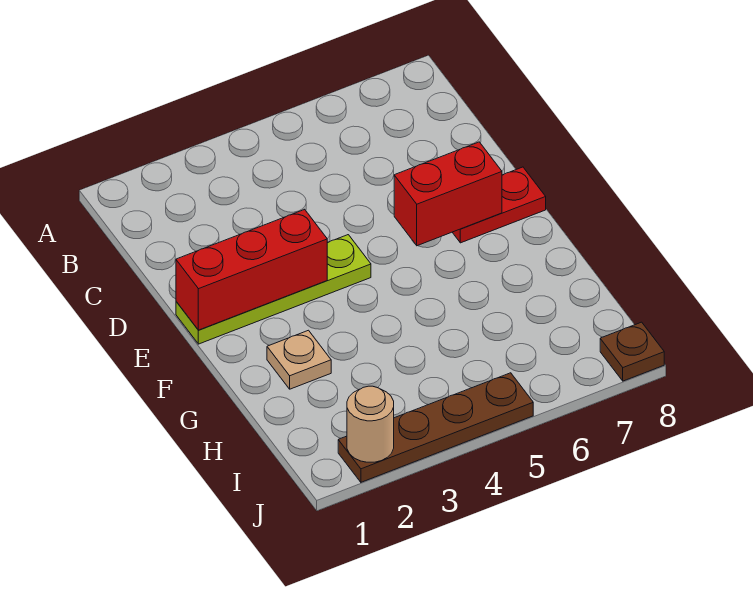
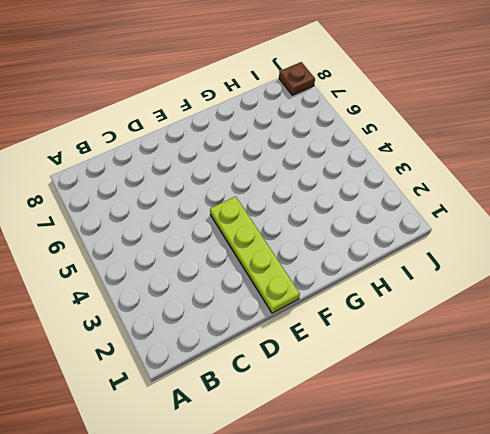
none -> red 1x2 plate [452,167,546,243]
none -> tan 1x1 plate [267,330,331,389]

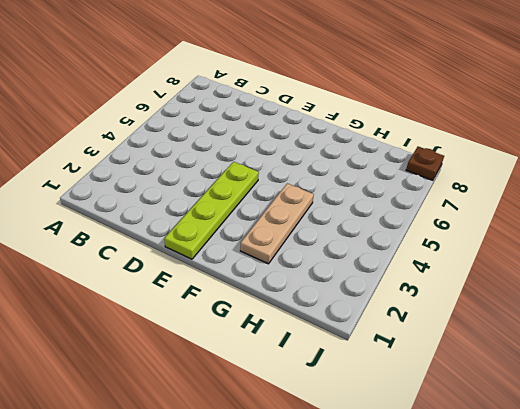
tan 1x3 plate [240,183,314,264] -> tan 1x1 plate [267,330,331,389]
none -> red 1x2 plate [452,167,546,243]
none -> brown 1x4 plate [338,373,533,482]

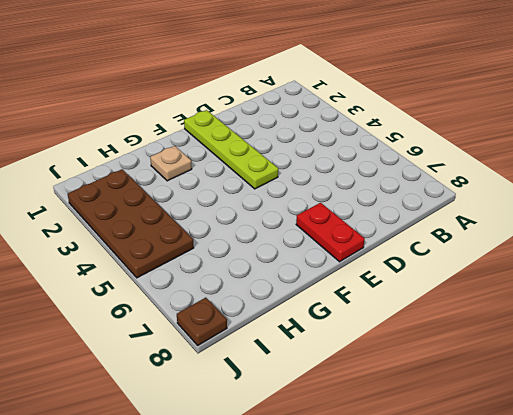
brown 2x4 plate [68,169,194,278] -> brown 1x4 plate [338,373,533,482]
none -> red 1x3 brick [176,209,327,330]
none -> red 1x2 brick [394,142,502,246]

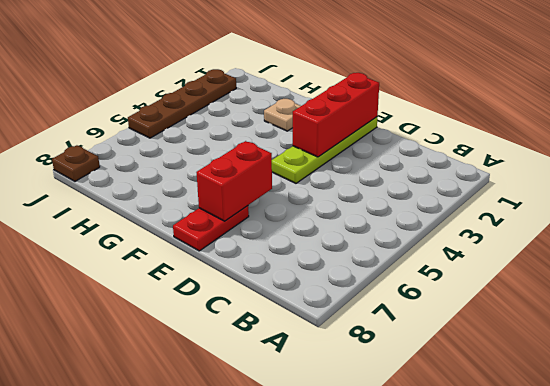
none -> tan 1x1 round brick [347,386,394,462]

